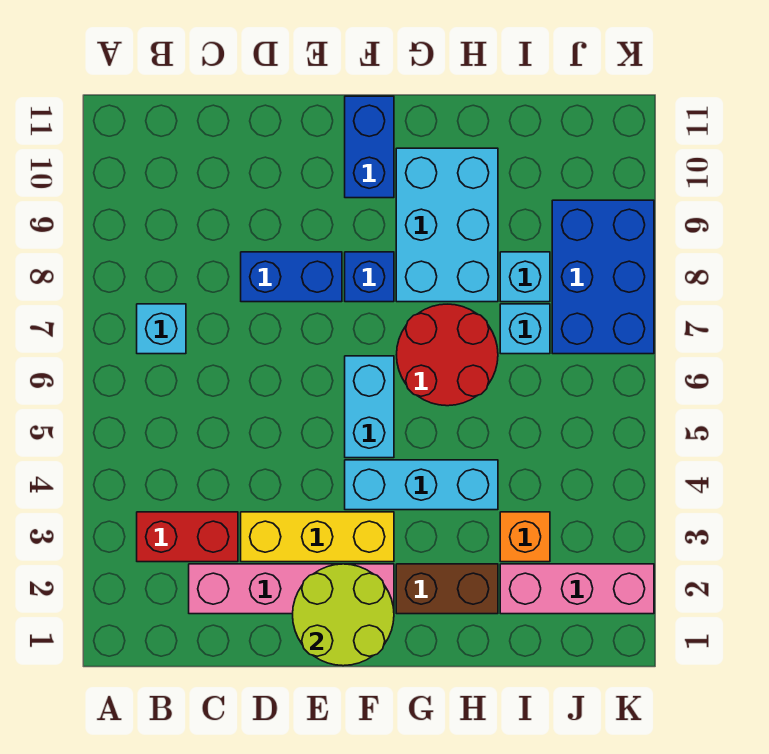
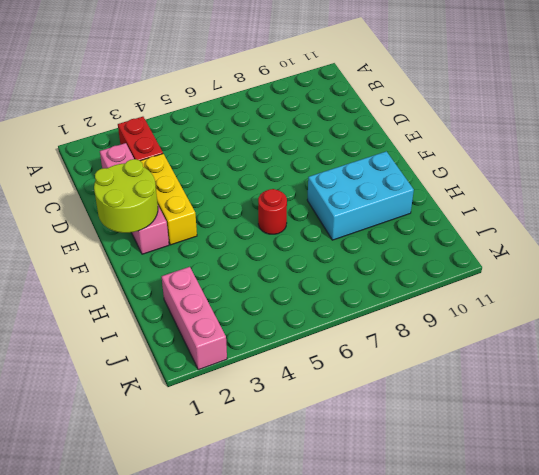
red 1x1 round brick [258,189,287,234] -> red 2x2 round brick [397,304,498,406]
none -> cyan 1x1 brick [137,304,186,354]
none -> blue 1x2 brick [241,252,342,302]
none -> cyan 1x3 brick [345,460,498,510]

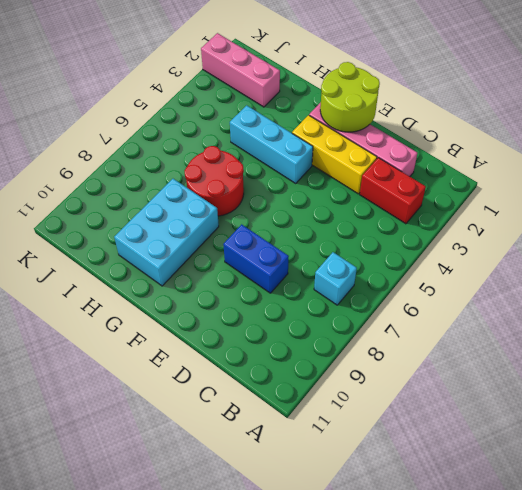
none -> cyan 1x2 brick [345,356,394,458]
none -> blue 1x1 brick [345,252,394,302]
none -> blue 1x2 brick [345,96,394,198]

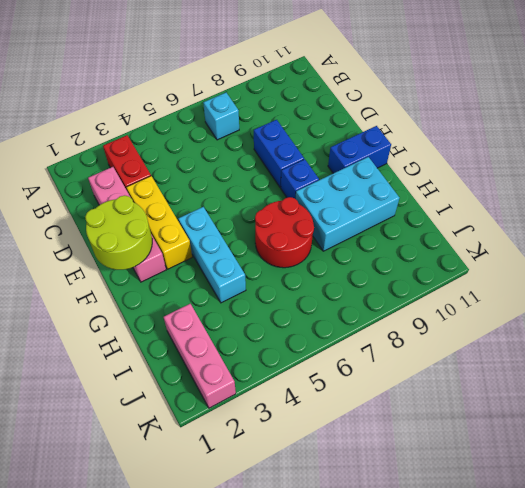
none -> cyan 1x2 brick [345,356,394,458]
none -> brown 1x2 brick [396,564,498,614]
none -> orange 1x1 brick [500,512,550,562]

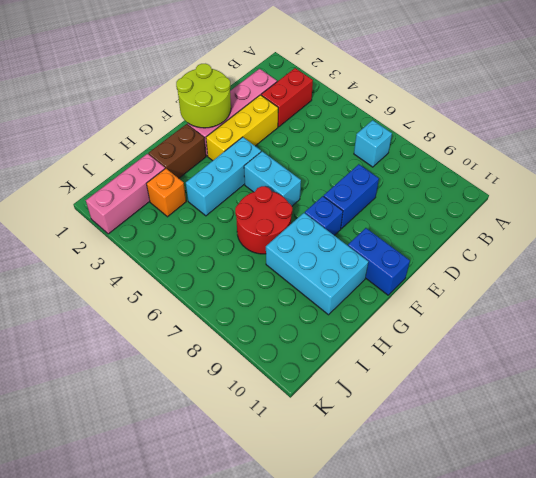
none -> cyan 1x1 brick [500,304,550,354]
none -> cyan 1x1 brick [500,252,550,302]
none -> blue 2x3 brick [552,200,654,354]

